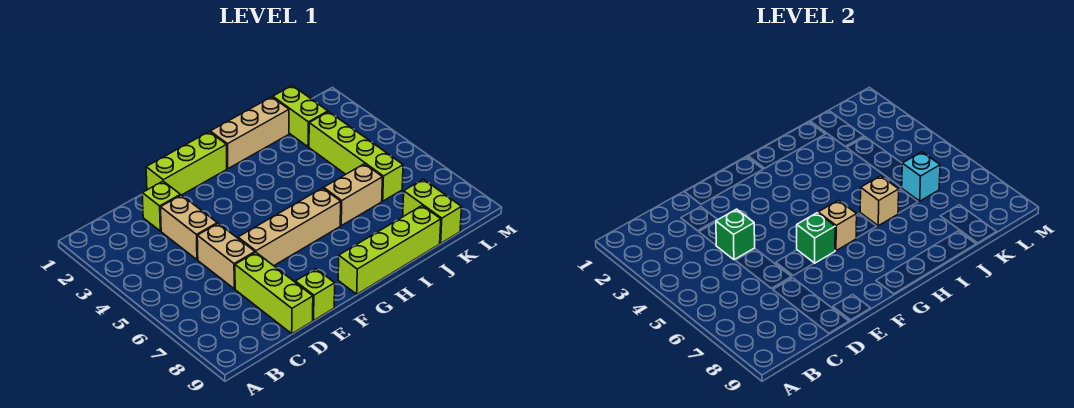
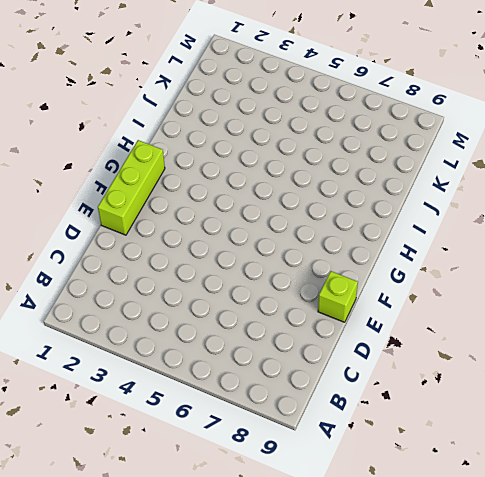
none -> lime 1x1 brick [142,181,180,231]
none -> tan 1x2 brick [161,195,217,260]
none -> tan 1x2 brick [197,224,255,289]

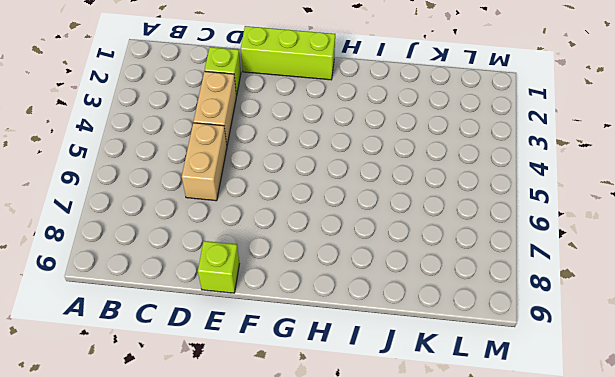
none -> lime 1x3 brick [235,252,313,334]
none -> tan 1x4 brick [238,188,341,266]
none -> lime 1x4 brick [338,206,441,294]

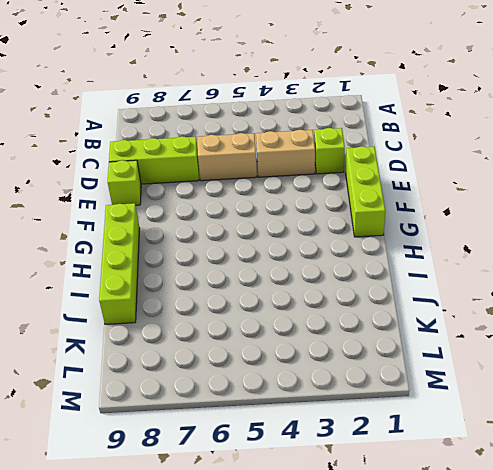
none -> tan 1x4 brick [238,188,341,266]
none -> tan 1x3 brick [210,97,289,169]
none -> tan 1x2 brick [324,164,383,226]

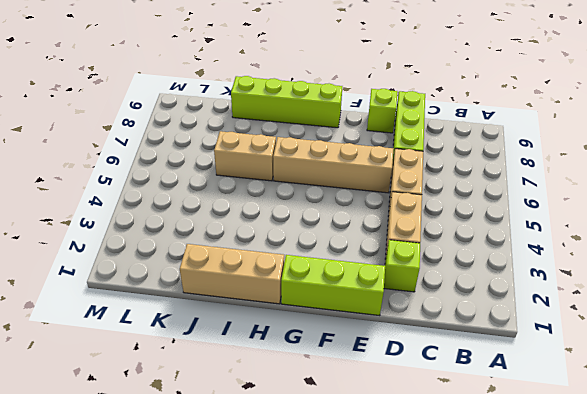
none -> lime 1x2 brick [273,86,328,147]
none -> lime 1x4 brick [309,112,403,201]
none -> lime 1x2 brick [403,179,461,243]

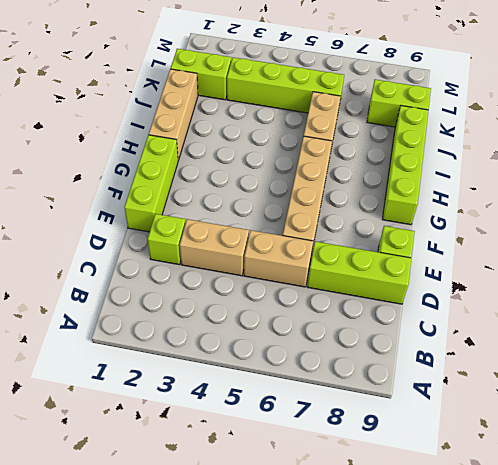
none -> green 1x1 brick [716,209,755,260]
none -> green 1x1 brick [797,213,835,263]
none -> tan 1x1 brick [818,200,857,251]

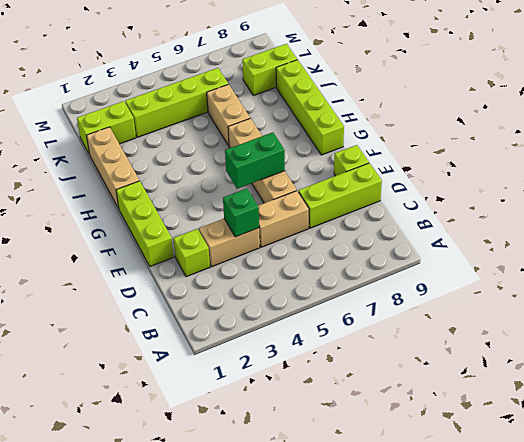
green 1x2 brick [225,132,285,189] -> green 1x1 brick [797,213,835,263]
none -> tan 1x1 brick [818,200,857,251]
none -> tan 1x1 brick [860,176,899,226]
none -> cyan 1x1 brick [901,152,940,201]

